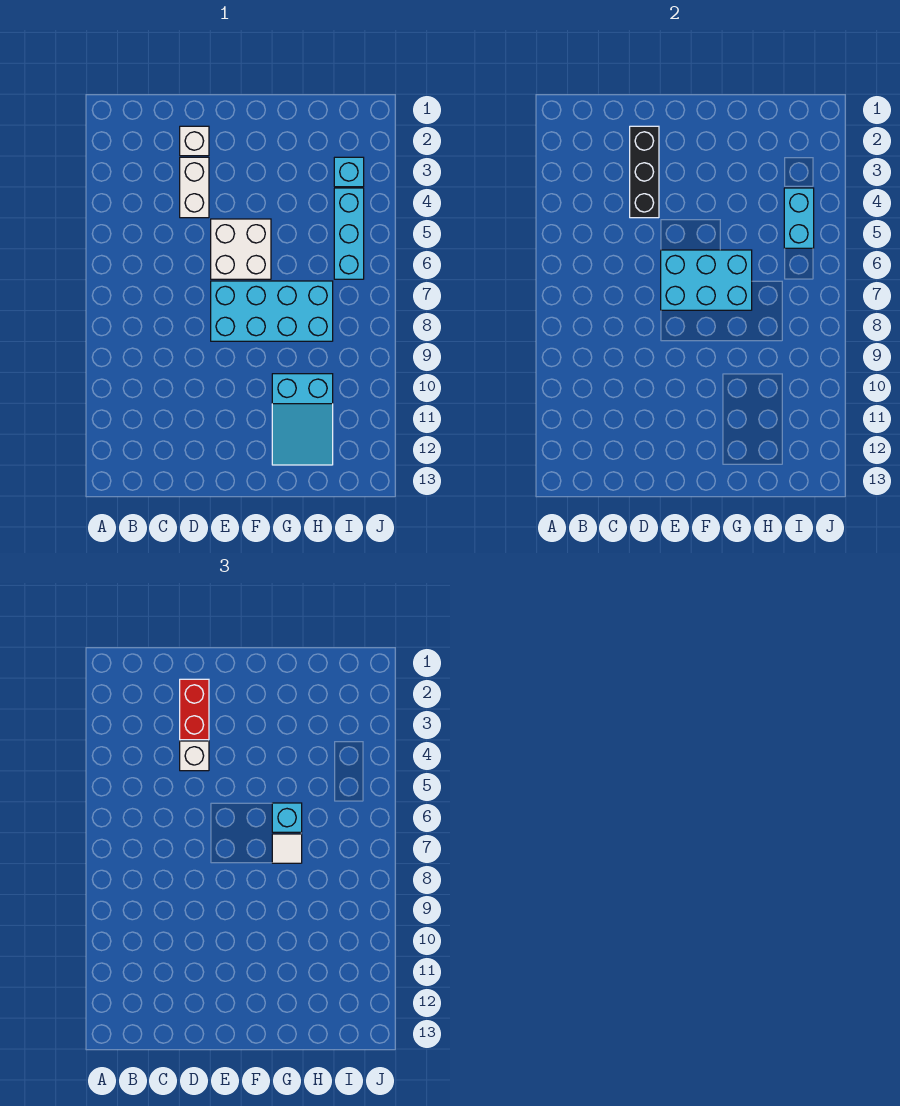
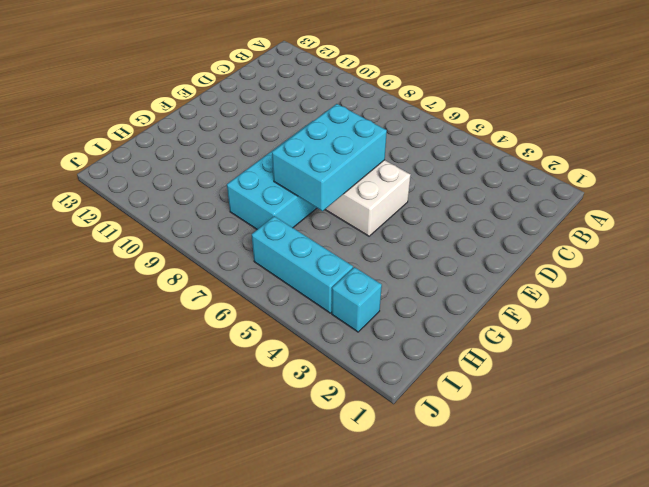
none -> white 1x1 brick [180,126,209,156]
none -> white 1x2 brick [180,157,209,218]
none -> cyan 2x3 slope [272,374,333,465]

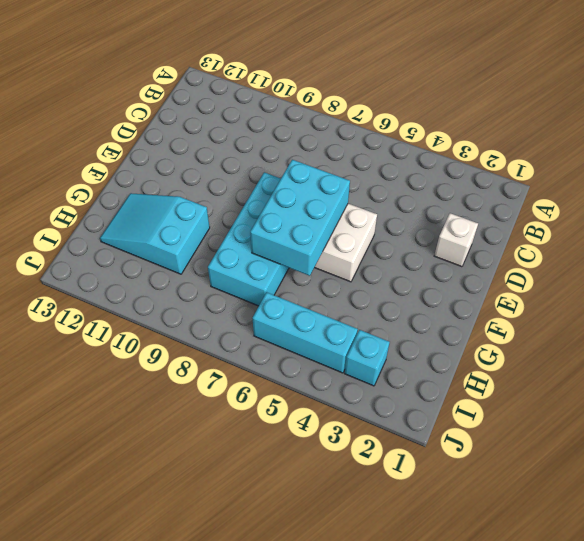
none -> white 1x2 brick [180,157,209,218]
none -> black 1x3 brick [630,126,659,218]
none -> cyan 1x2 brick [784,188,814,248]

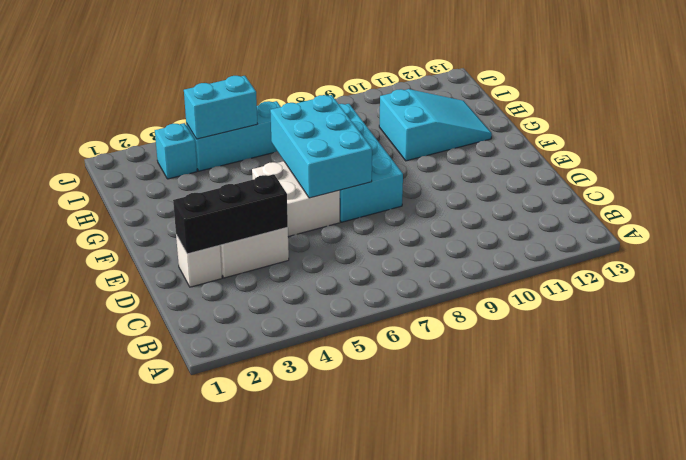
none -> red 1x2 brick [180,679,209,740]
none -> white 1x1 brick [180,741,209,771]
none -> cyan 1x1 brick [272,803,302,832]

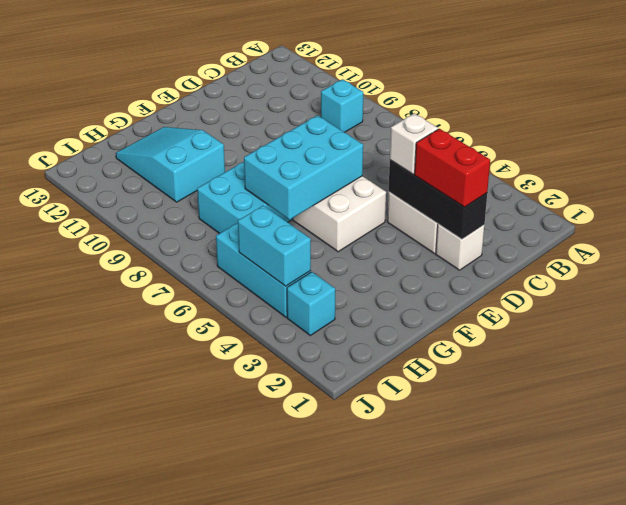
cyan 1x1 brick [321,79,363,132] -> cyan 1x1 brick moved to [272,803,302,832]
none -> white 1x1 tile [272,834,302,863]

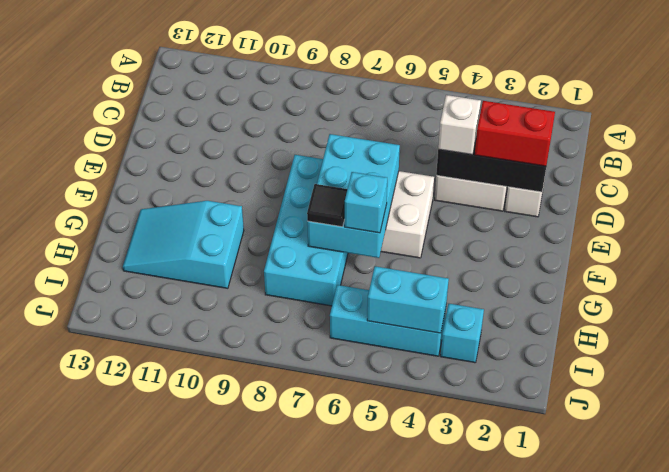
black 1x1 tile [307,184,347,227] -> white 1x1 tile [272,834,302,863]

